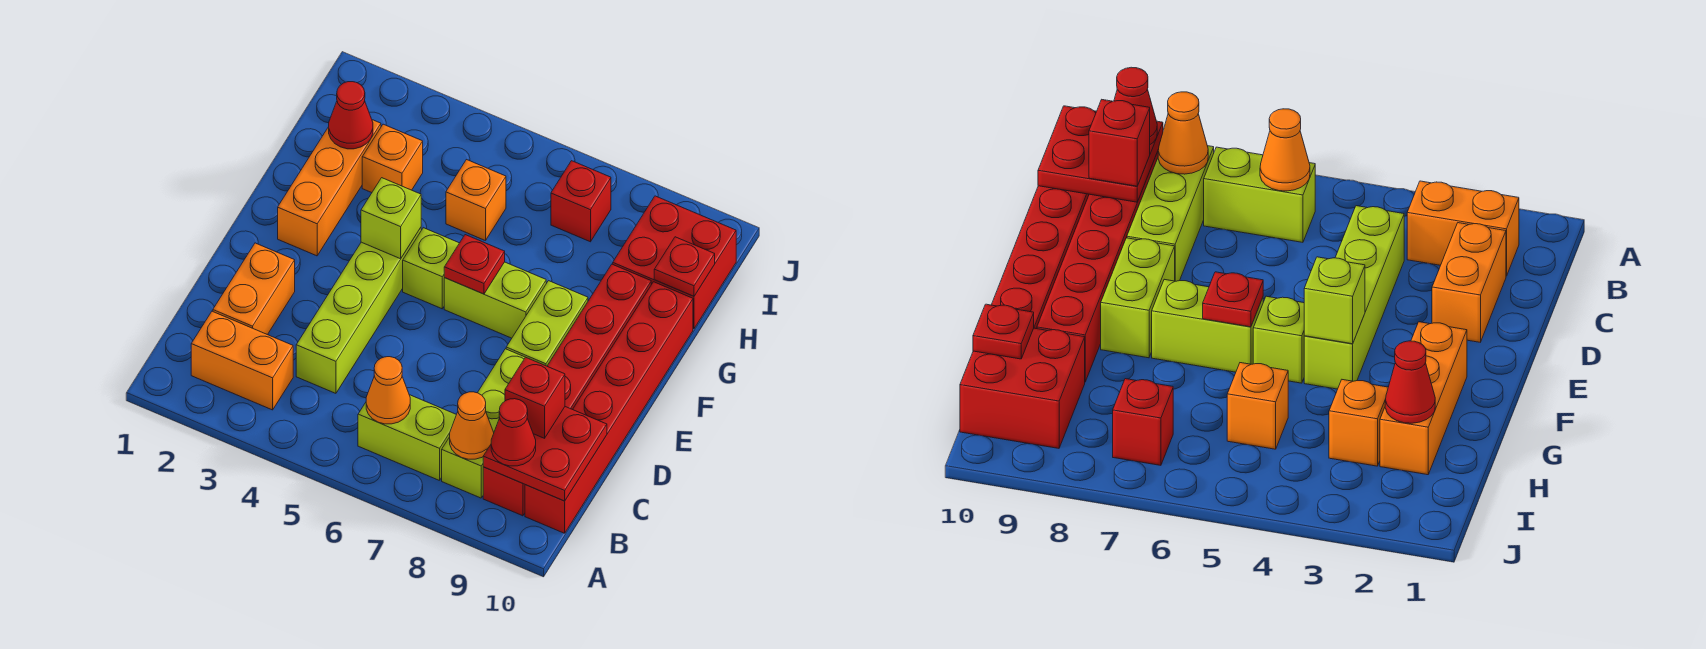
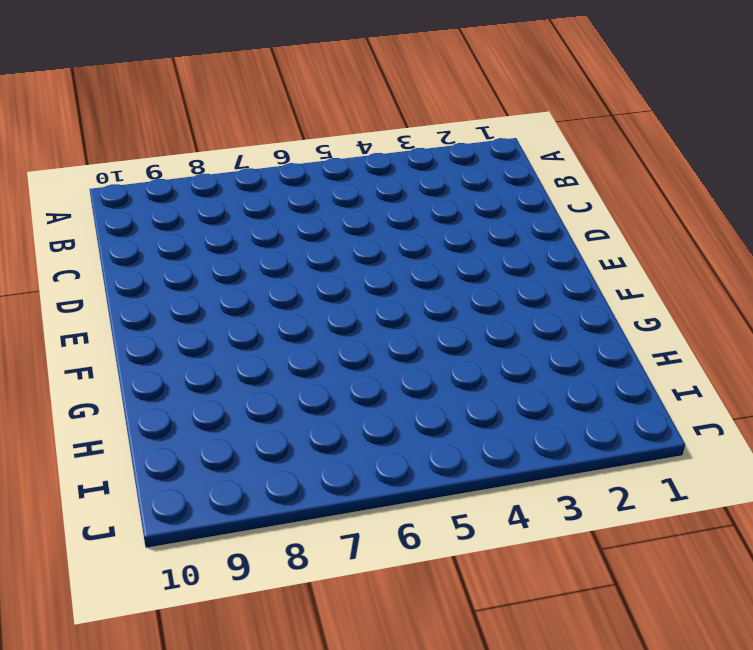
none -> orange 1x2 brick [191,311,293,410]
none -> lime 1x2 brick [358,395,456,481]
none -> lime 1x3 brick [442,349,525,498]

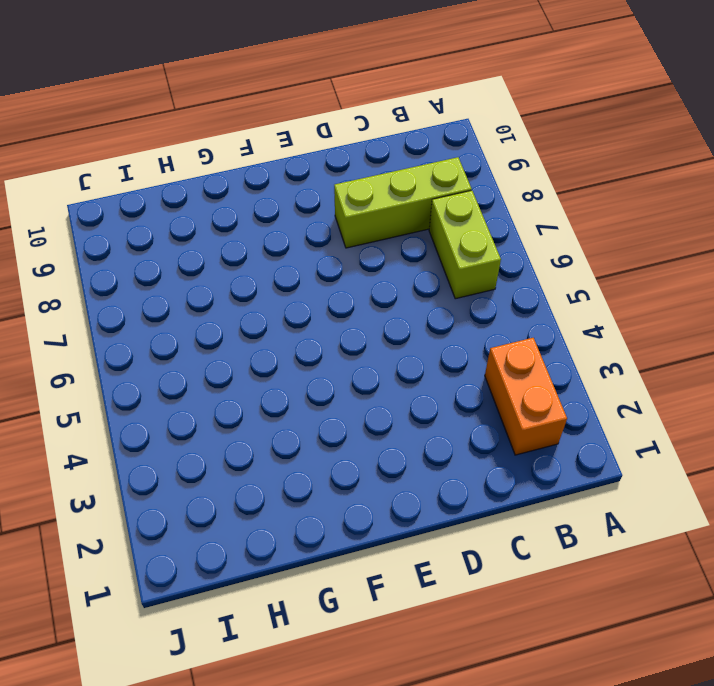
none -> red 1x6 brick [483,264,651,516]
none -> red 1x6 brick [525,282,693,533]
none -> orange 1x2 brick [213,243,295,335]

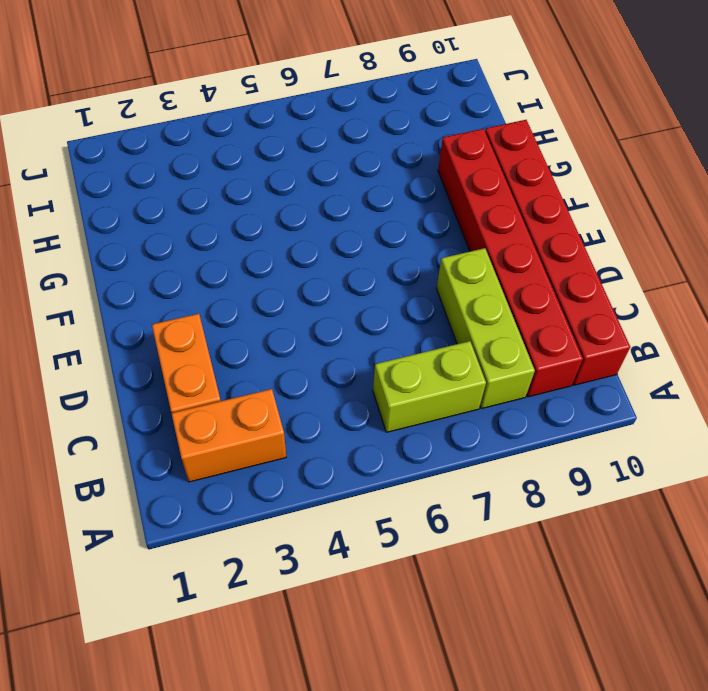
none -> lime 1x4 brick [296,228,421,393]
none -> lime 1x2 brick [506,281,588,366]
none -> orange 1x3 brick [278,120,381,256]

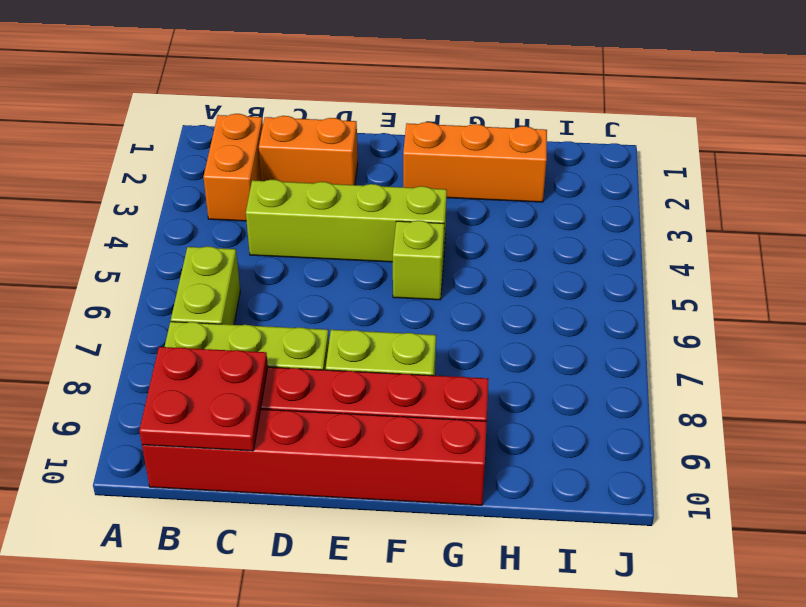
none -> lime 1x2 brick [444,262,546,338]
none -> orange 1x1 brick [362,124,423,193]
none -> orange 1x1 brick [446,160,506,241]

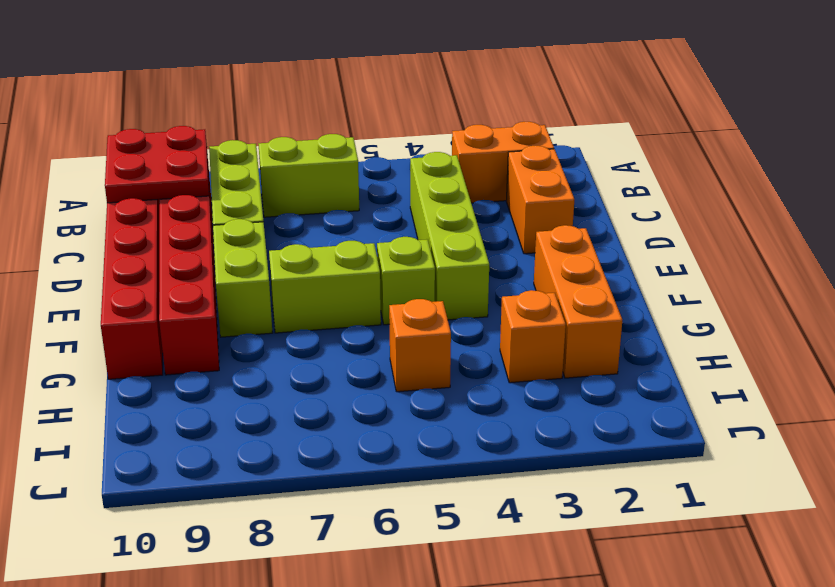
none -> red 2x2 brick [613,196,736,329]
none -> red 1x1 brick [551,161,611,242]
none -> orange 1x1 cone [366,357,410,424]

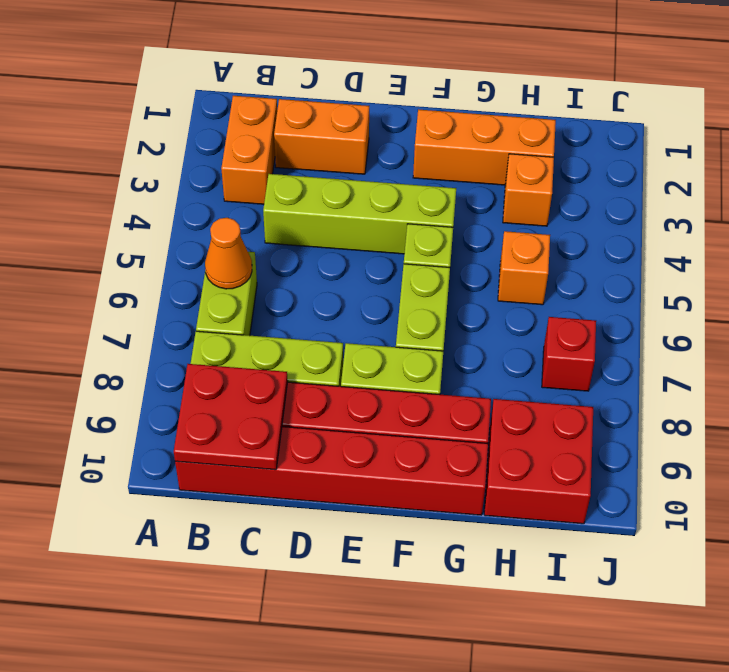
none -> orange 1x1 cone [450,392,494,459]
none -> lime 1x1 brick [361,178,421,259]
none -> red 1x1 plate [444,235,505,294]

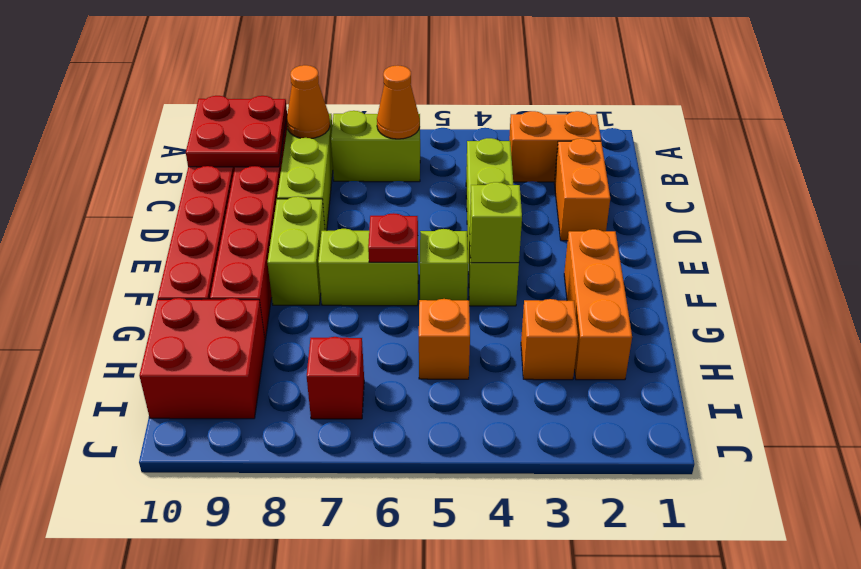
none -> red 1x1 cone [329,82,373,149]
none -> red 1x1 plate [654,237,715,296]
none -> red 1x1 cone [491,399,536,466]

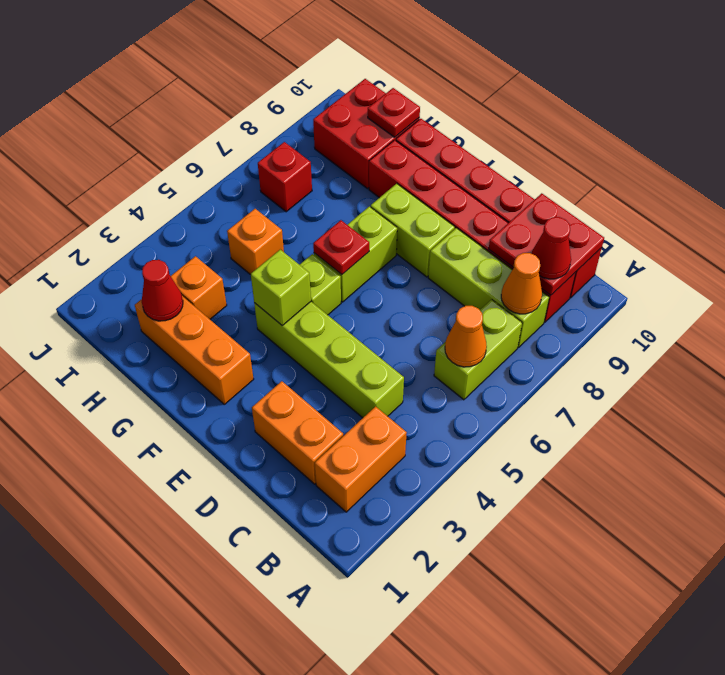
none -> red 1x1 brick [505,357,565,438]

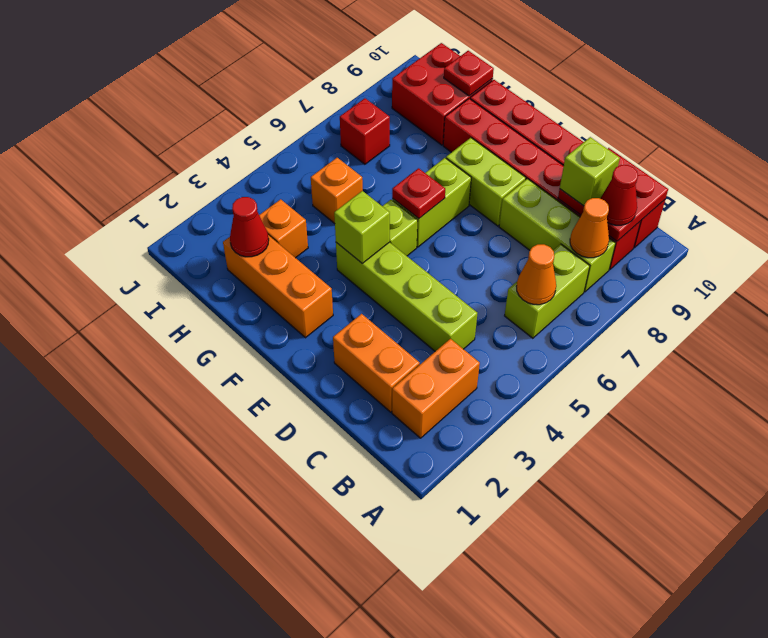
lime 1x1 brick [560,137,620,206] -> red 1x1 brick [505,357,565,438]

